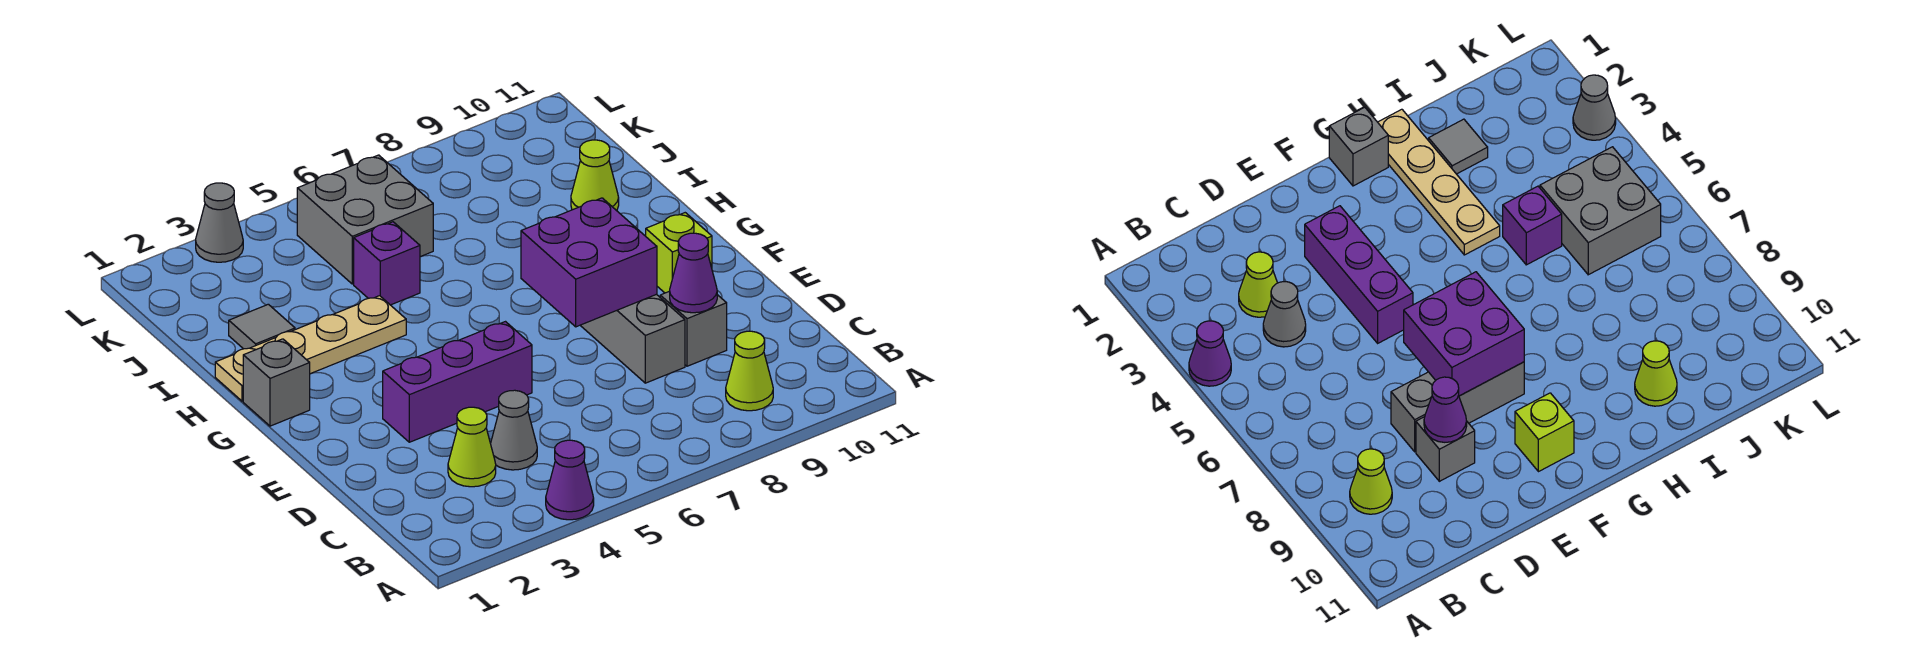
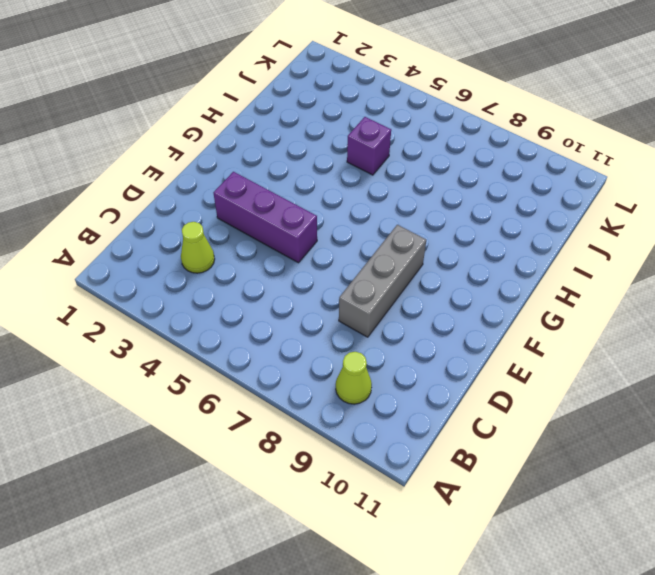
none -> purple 1x1 cone [546,440,594,520]
none -> grey 1x1 cone [491,390,537,470]
none -> grey 1x1 brick [660,291,727,366]

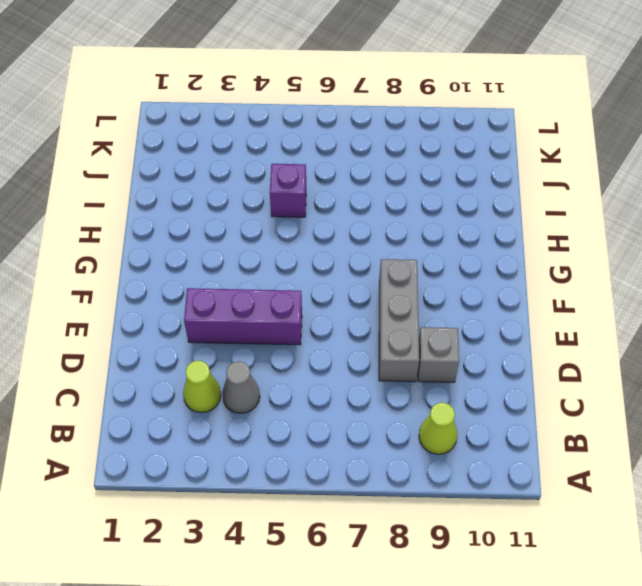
none -> purple 1x1 cone [546,440,594,520]
none -> lime 1x1 brick [646,213,712,293]
none -> grey 1x1 brick [243,339,310,426]

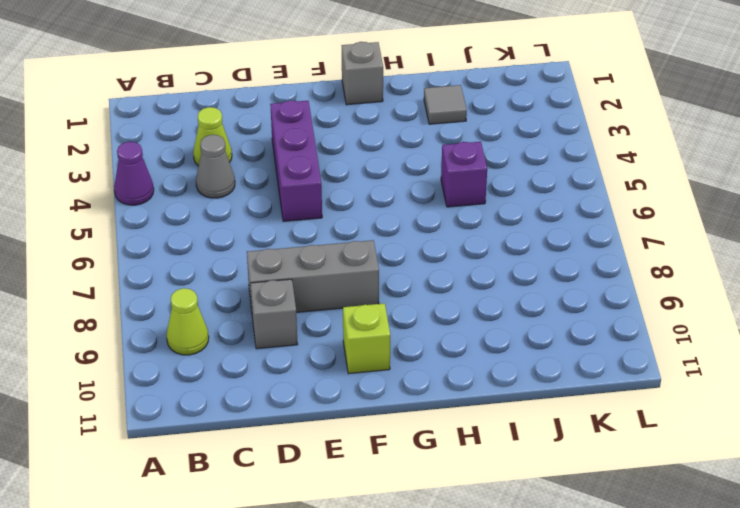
none -> tan 1x4 plate [215,296,406,401]
none -> lime 1x1 cone [571,140,619,211]
none -> grey 2x2 brick [297,155,433,284]

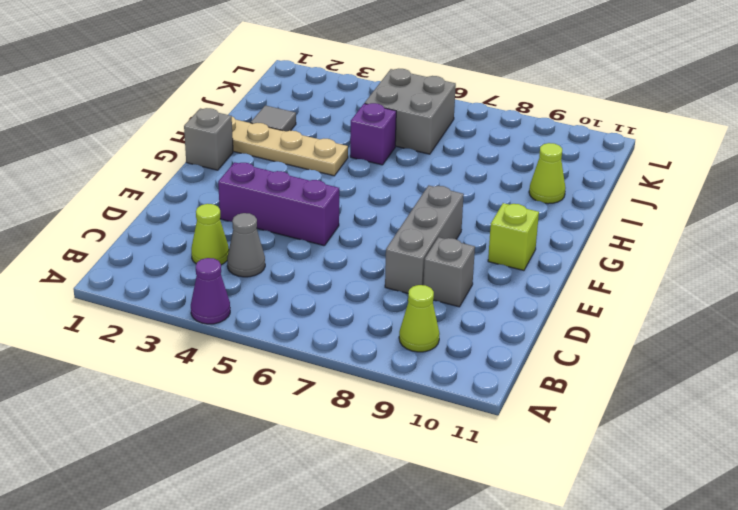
none -> grey 1x1 cone [196,183,243,262]
none -> purple 1x1 cone [670,233,717,313]
none -> purple 2x2 brick [521,198,657,327]

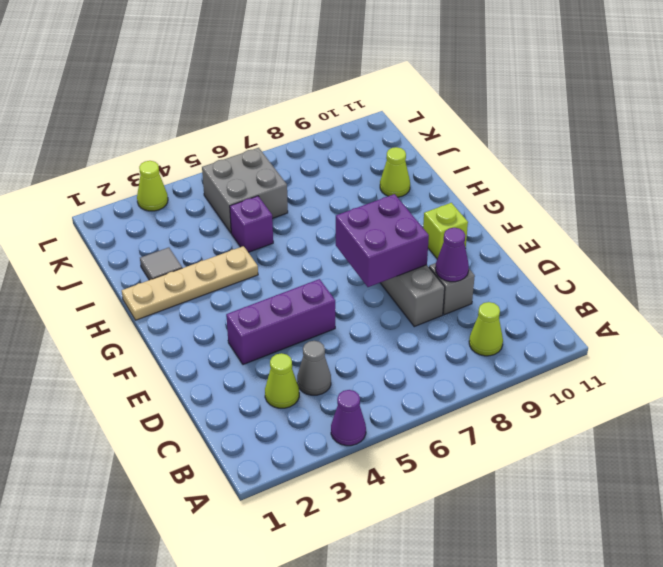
lime 1x1 cone [137,161,168,211] -> grey 1x1 cone [196,183,243,262]
none -> grey 1x1 brick [243,339,310,426]

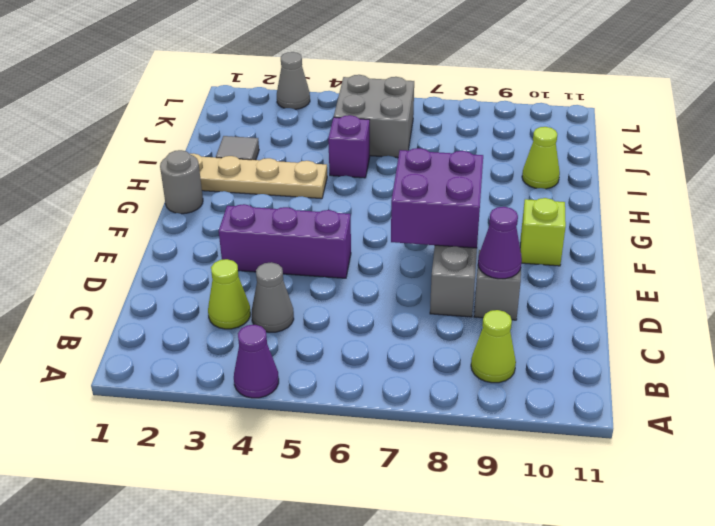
grey 1x1 round brick [160,150,203,214] -> grey 1x1 brick [243,339,310,426]

